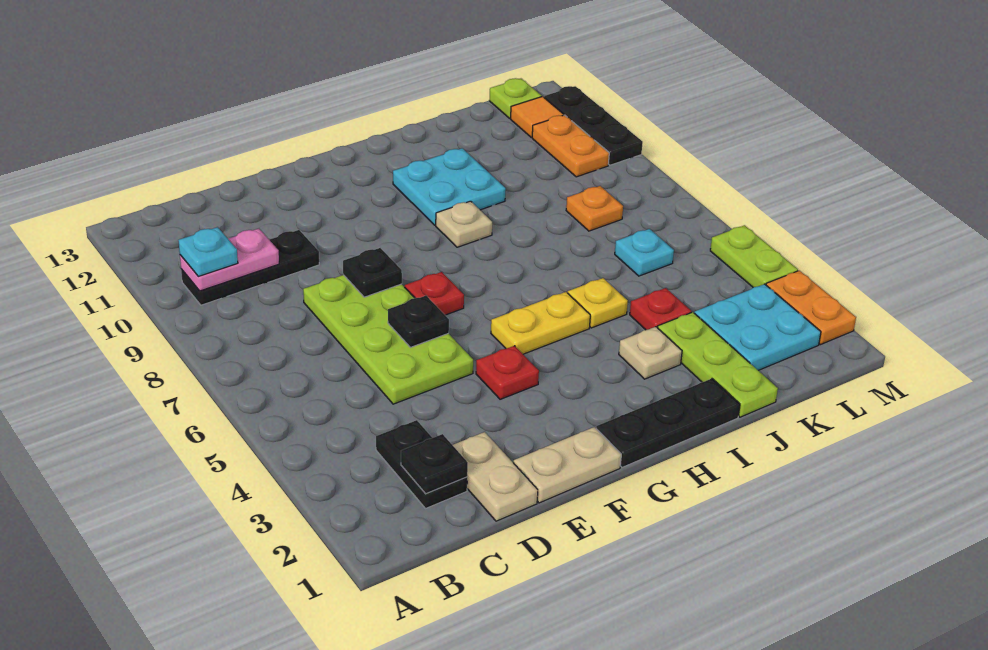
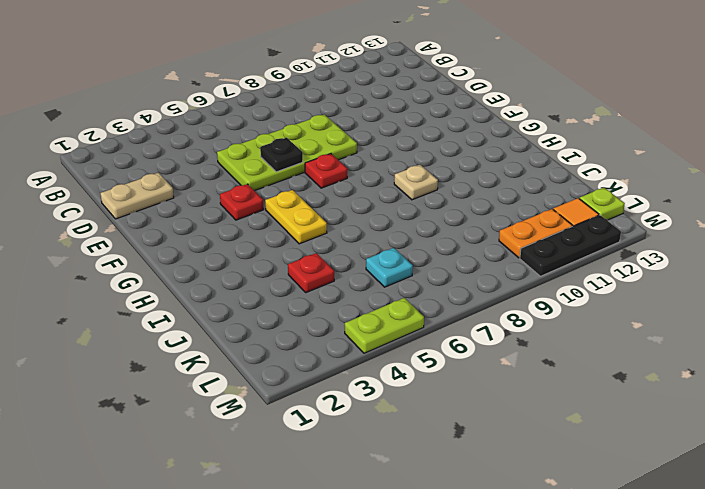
none -> black 1x3 plate [181,230,319,305]
none -> black 1x2 plate [376,420,467,508]
none -> tan 1x2 plate [513,427,621,503]

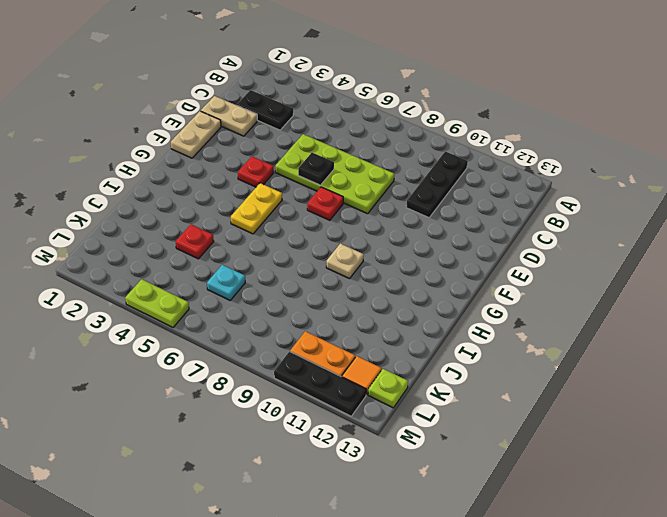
none -> black 1x3 plate [596,379,740,467]
none -> cyan 2x2 plate [393,148,506,225]
none -> tan 1x1 plate [619,327,682,379]

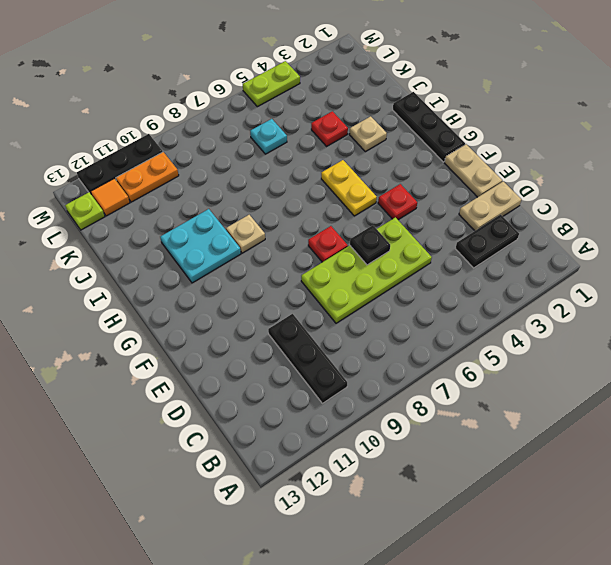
none -> yellow 1x1 plate [568,278,628,328]
none -> lime 1x3 plate [658,312,778,417]
none -> cyan 2x2 plate [694,284,821,370]

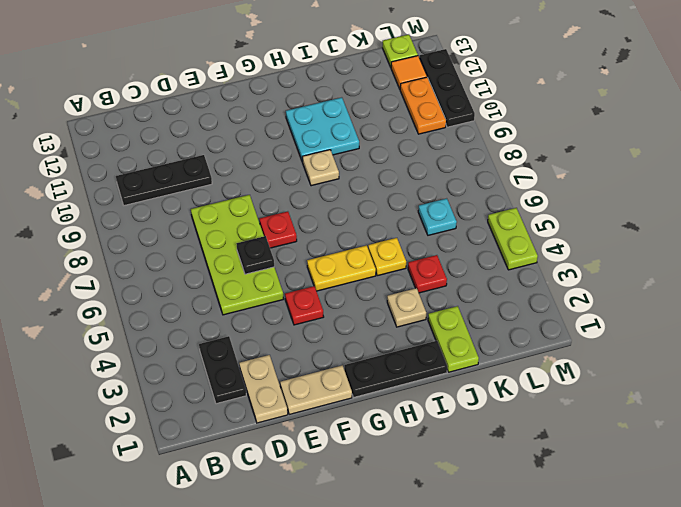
lime 1x2 plate [428,306,479,372] -> lime 1x3 plate [658,312,778,417]
none -> cyan 2x2 plate [694,284,821,370]
none -> orange 1x1 plate [566,186,623,231]
none -> orange 1x2 plate [766,270,856,345]

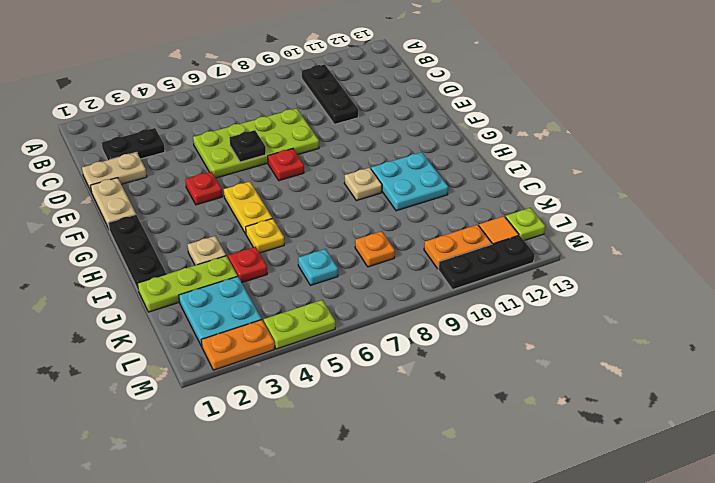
none -> pink 1x2 plate [180,229,279,291]
none -> black 1x1 plate [401,434,468,494]
none -> black 1x1 plate [343,248,402,297]

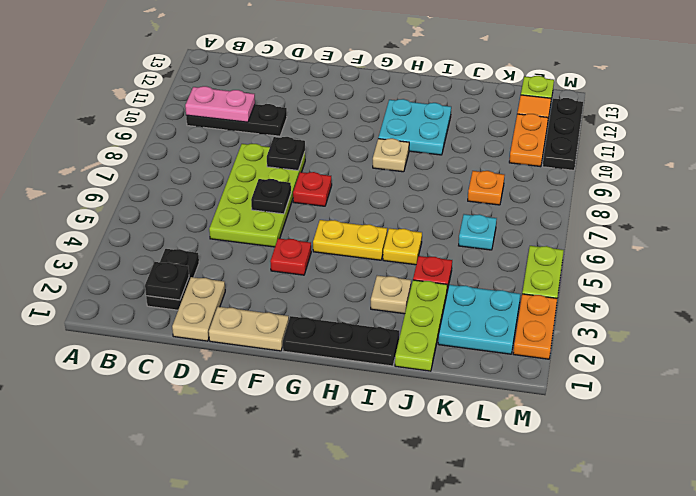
none -> cyan 1x1 plate [178,227,238,276]

